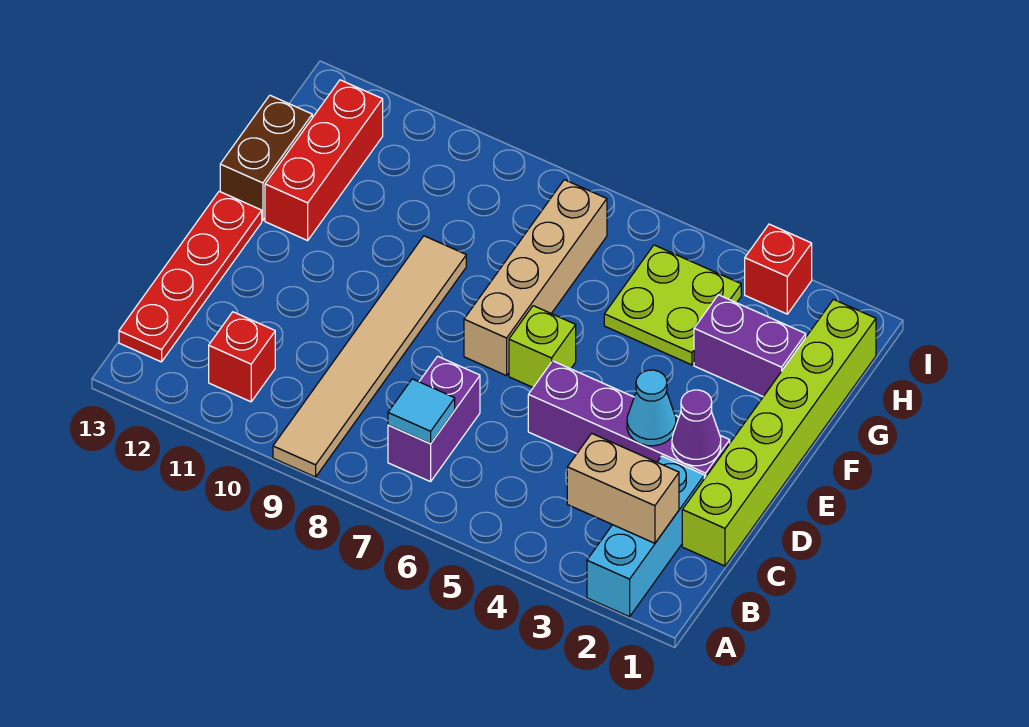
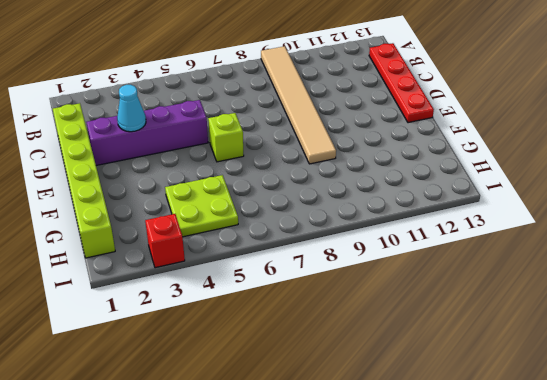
none -> cyan 1x3 brick [587,456,704,617]
none -> purple 1x2 brick [388,356,480,482]
none -> red 1x1 brick [209,312,275,402]

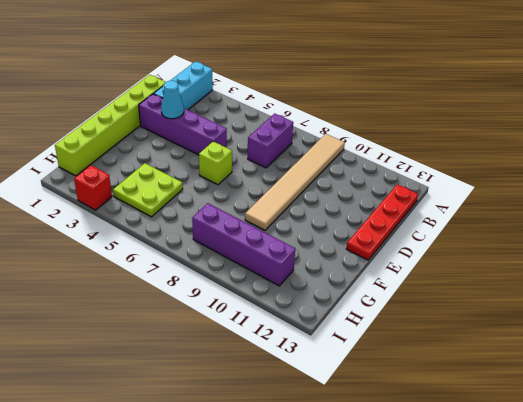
purple 1x4 brick [192,203,295,286] -> none
none -> red 1x1 brick [209,312,275,402]
none -> tan 1x4 brick [464,180,607,376]
none -> red 1x3 brick [265,80,383,240]

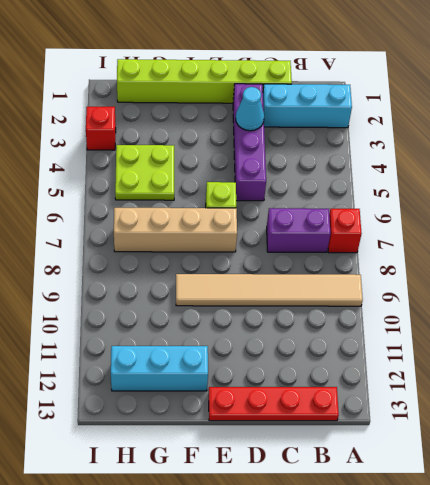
red 1x1 brick [328,209,362,253] -> red 1x1 brick moved to [209,312,275,402]
cyan 1x3 brick [111,346,208,391] -> red 1x3 brick [265,80,383,240]
none -> brown 1x2 brick [220,95,312,221]
none -> purple 1x2 brick [694,295,806,397]
none -> tan 1x2 brick [567,433,679,543]

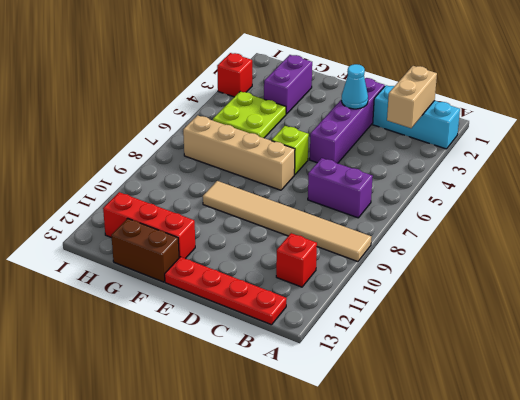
none -> lime 1x6 brick [682,299,876,566]
none -> cyan 1x1 tile [388,379,455,444]
none -> purple 1x1 cone [672,390,721,466]

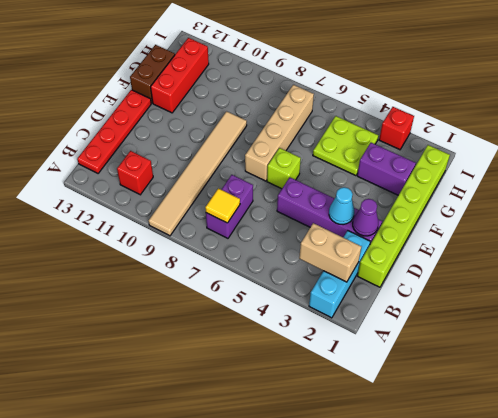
yellow 1x1 tile [205,188,240,223] -> cyan 1x1 tile [388,379,455,444]

